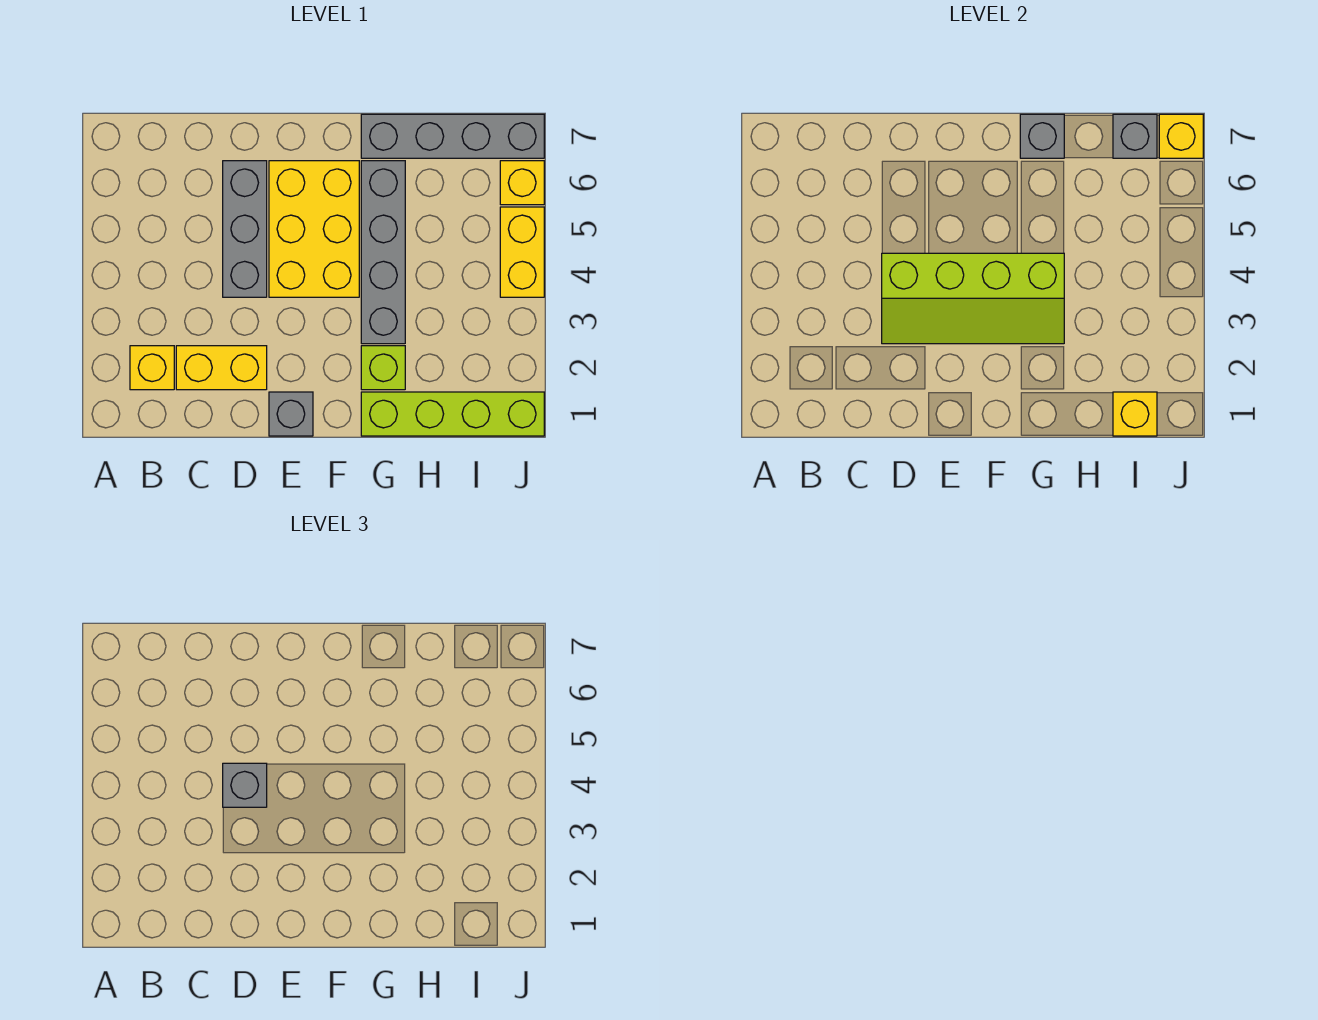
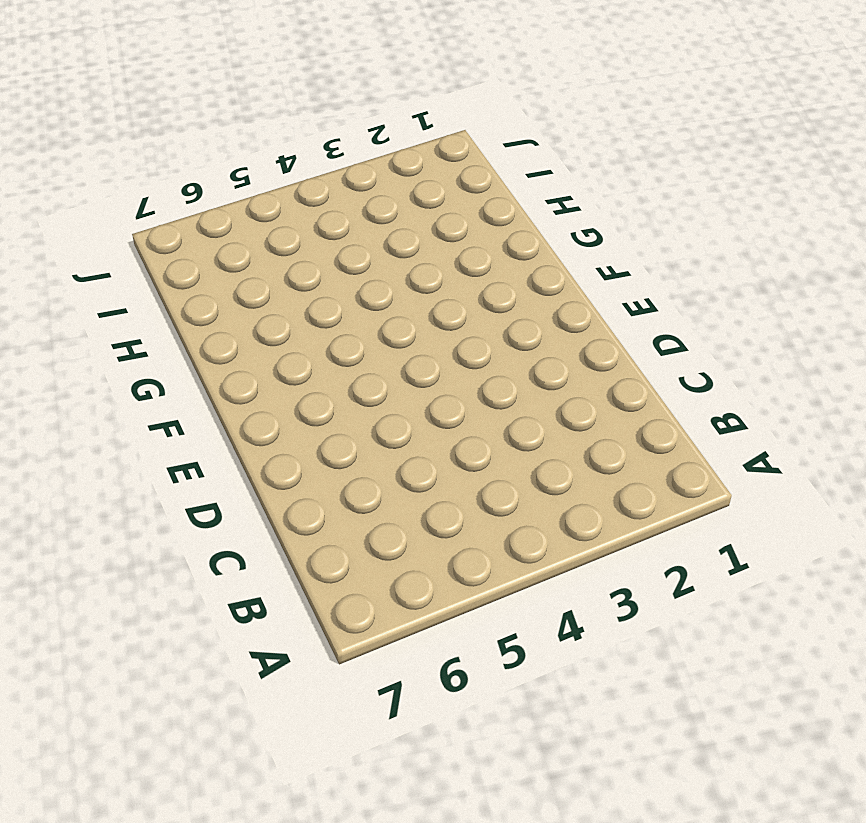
none -> yellow 1x1 brick [130,346,174,390]
none -> yellow 1x2 brick [176,346,267,390]
none -> grey 1x3 brick [223,161,267,297]

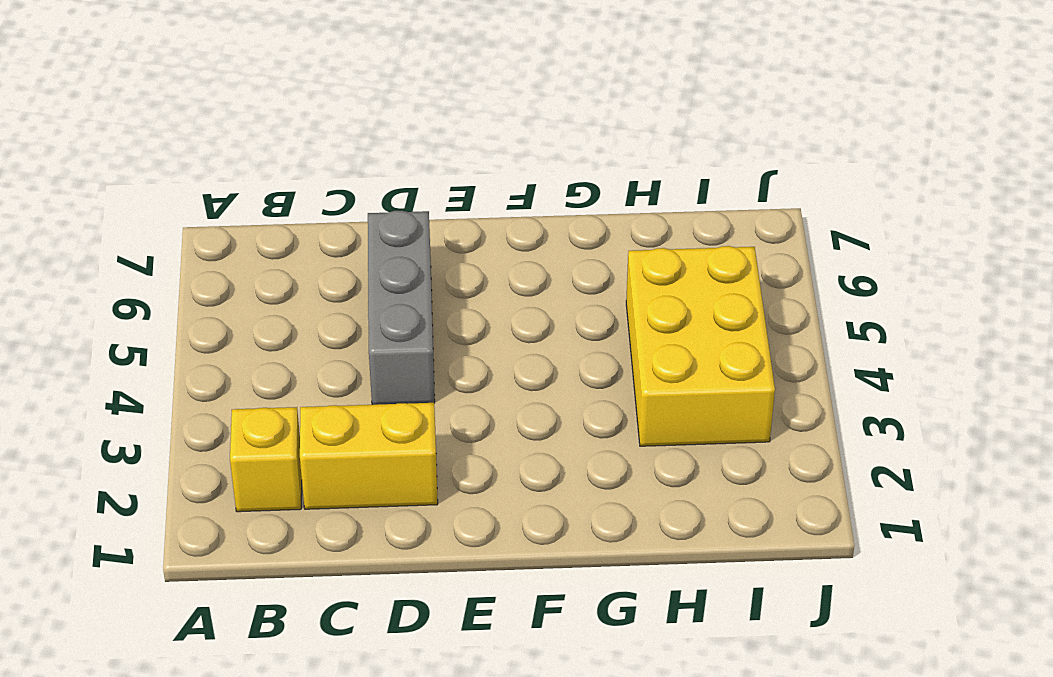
yellow 2x3 brick [626,246,775,446] -> yellow 2x3 brick moved to [269,161,359,297]
none -> grey 1x1 brick [269,392,313,436]
none -> lime 1x4 brick [361,392,544,436]
none -> lime 1x1 brick [361,346,405,390]

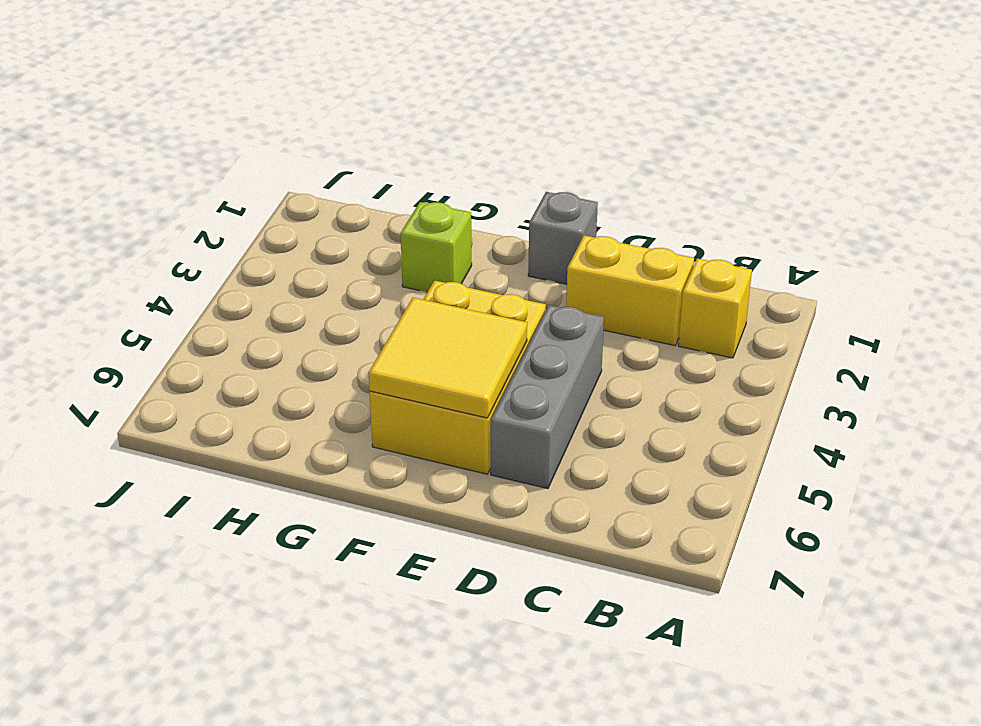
yellow 2x2 tile [369,298,527,418] -> none
none -> lime 1x4 brick [361,392,544,436]
none -> grey 1x4 brick [361,161,405,344]
none -> grey 1x4 brick [361,114,544,158]

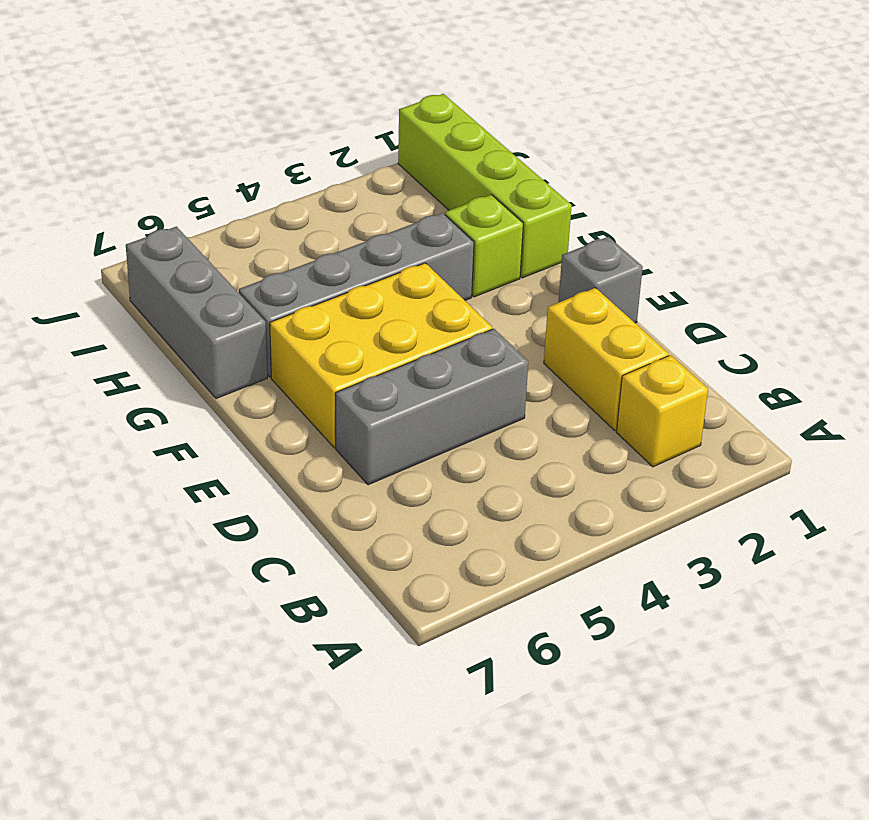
grey 1x3 brick [126,227,267,399] -> grey 1x4 brick [361,114,544,158]
none -> yellow 1x2 brick [500,207,544,297]
none -> yellow 1x1 brick [500,161,544,205]
none -> lime 2x4 slope [882,253,1064,344]

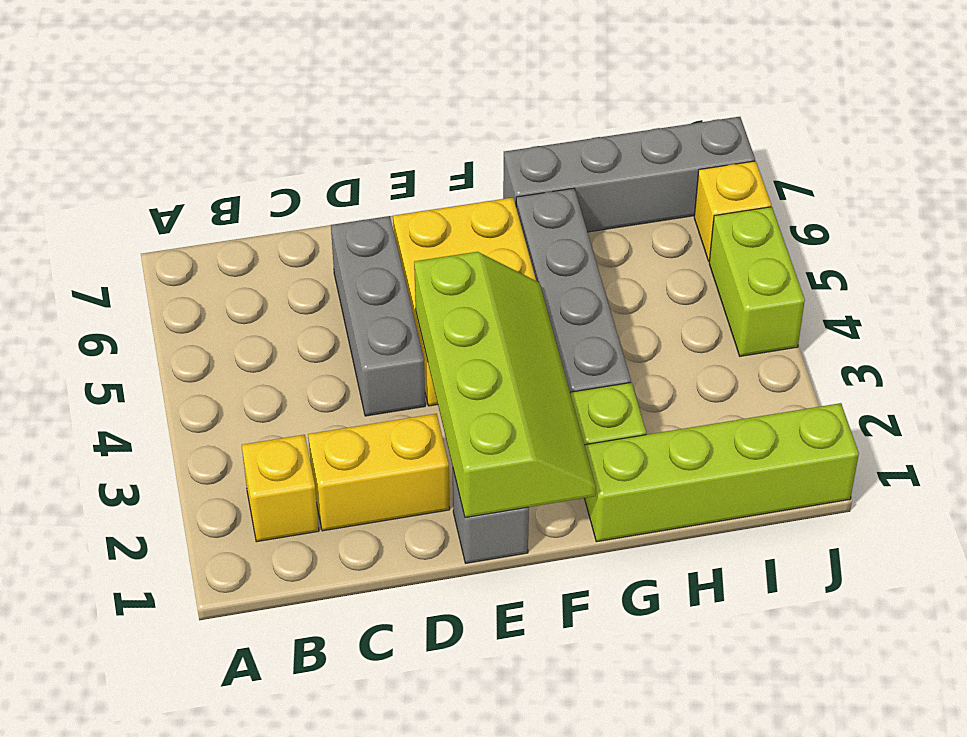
lime 2x4 slope [414,252,596,518] -> lime 2x4 slope turned to [882,253,1064,344]
lime 1x2 brick [709,207,805,356] -> yellow 1x2 brick [500,207,544,297]
none -> grey 1x1 brick [1020,114,1064,158]
none -> yellow 1x1 brick [1113,392,1157,436]
none -> grey 1x1 brick [1113,114,1157,158]

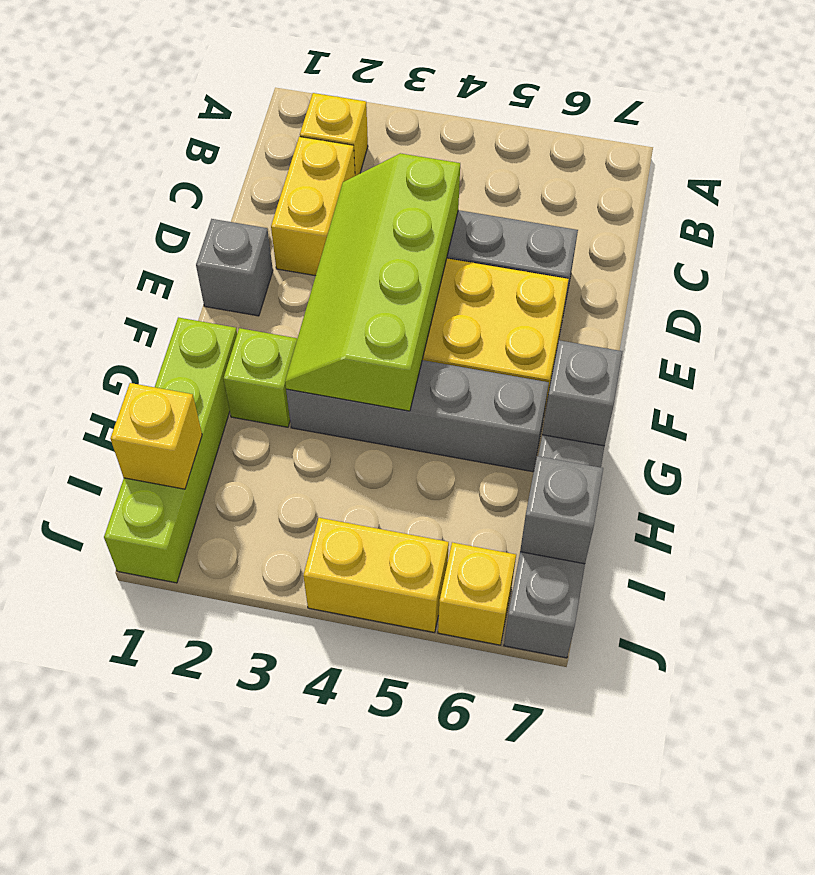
none -> yellow 1x1 brick [1159,114,1203,158]
none -> grey 1x1 brick [223,763,267,807]

